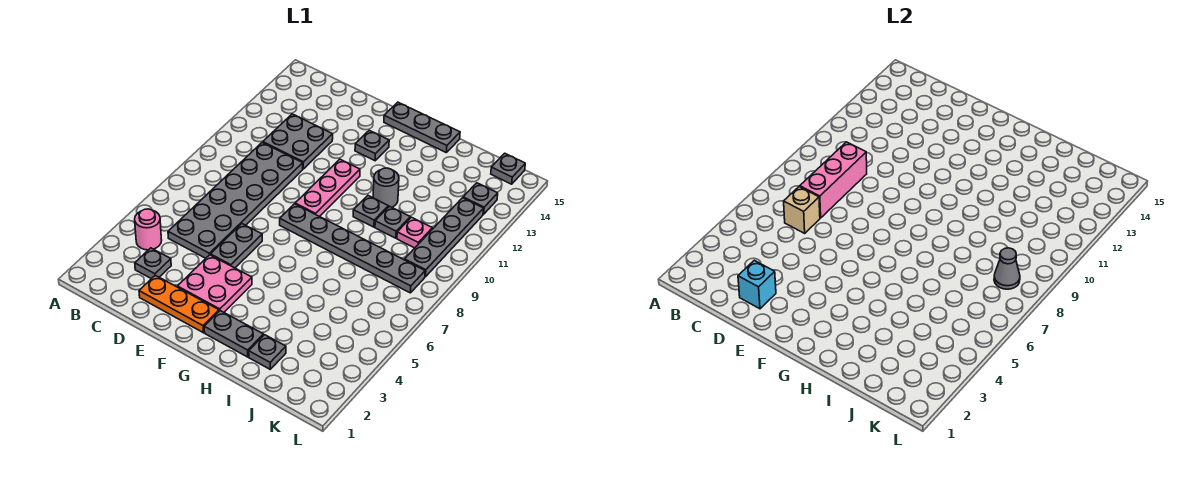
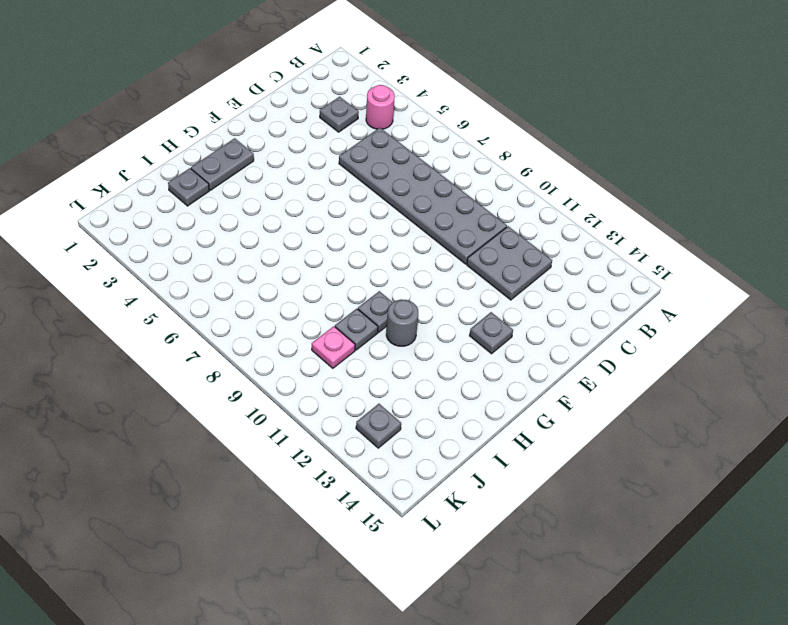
none -> orange 1x3 plate [139,275,219,333]
none -> pink 2x2 plate [177,255,252,312]
none -> grey 1x2 plate [211,224,262,268]

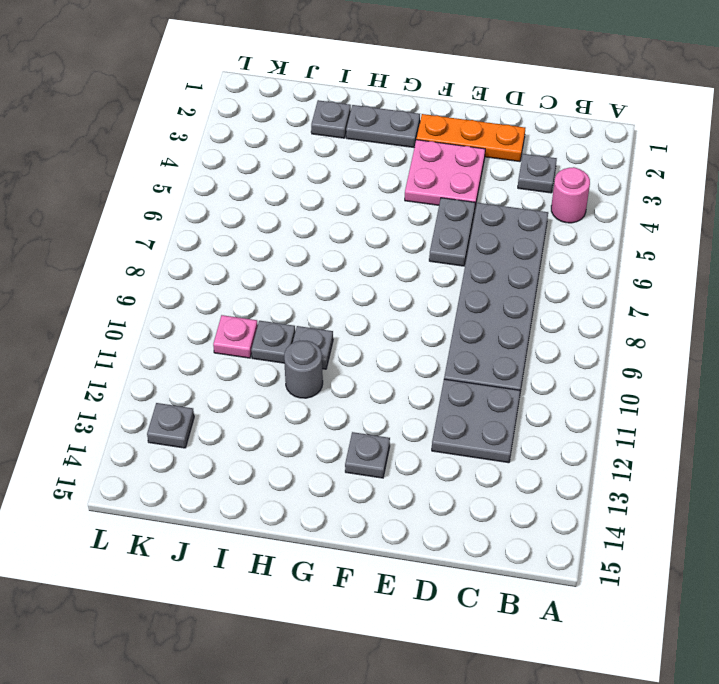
none -> grey 1x6 plate [280,204,425,293]
none -> pink 1x3 plate [295,159,360,217]
none -> grey 1x3 plate [384,102,460,152]

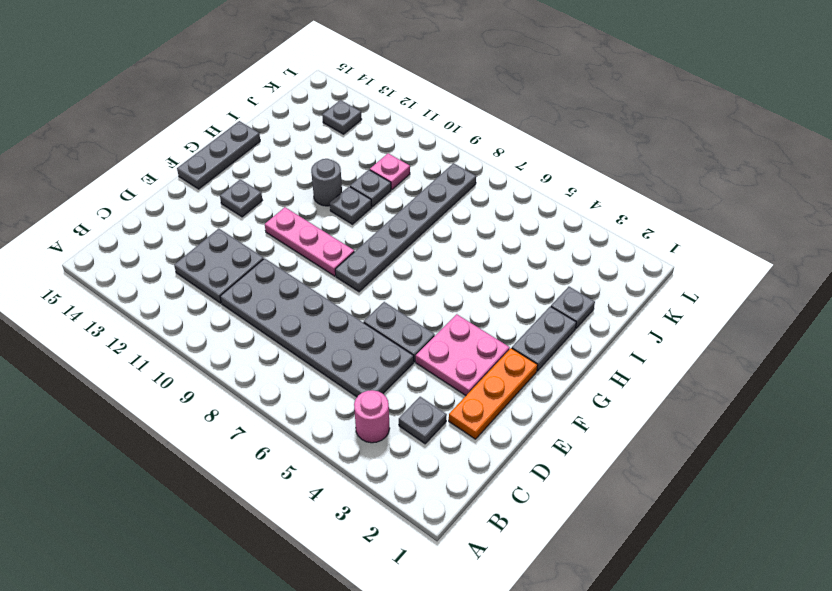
none -> grey 1x4 plate [405,198,484,277]
none -> grey 1x1 plate [491,153,525,184]
none -> tan 1x1 brick [784,187,820,233]

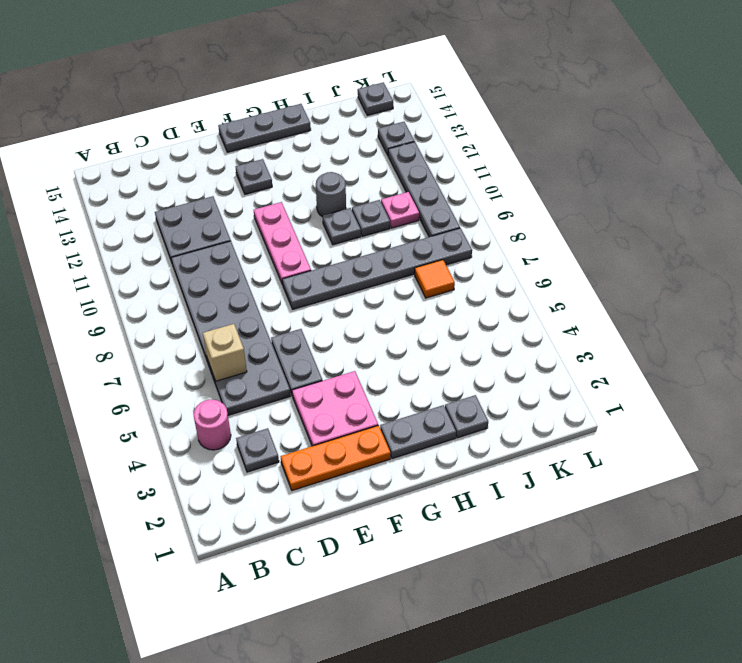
orange 1x1 tile [415,260,455,298] -> none
none -> pink 1x3 brick [800,142,867,218]
none -> cyan 1x1 brick [738,260,776,309]
none -> grey 1x1 cone [994,248,1020,289]

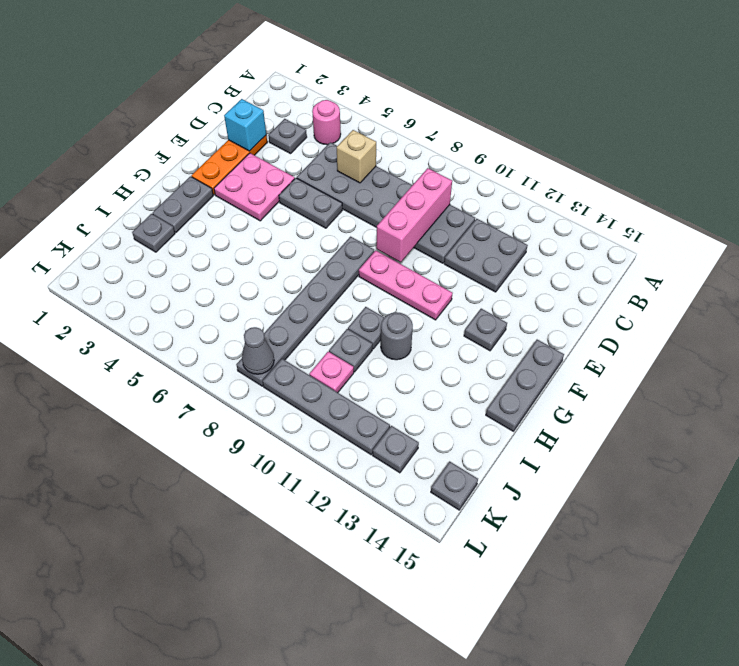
pink 1x3 brick [376,168,452,262] -> pink 1x3 brick turned to [800,142,867,218]

